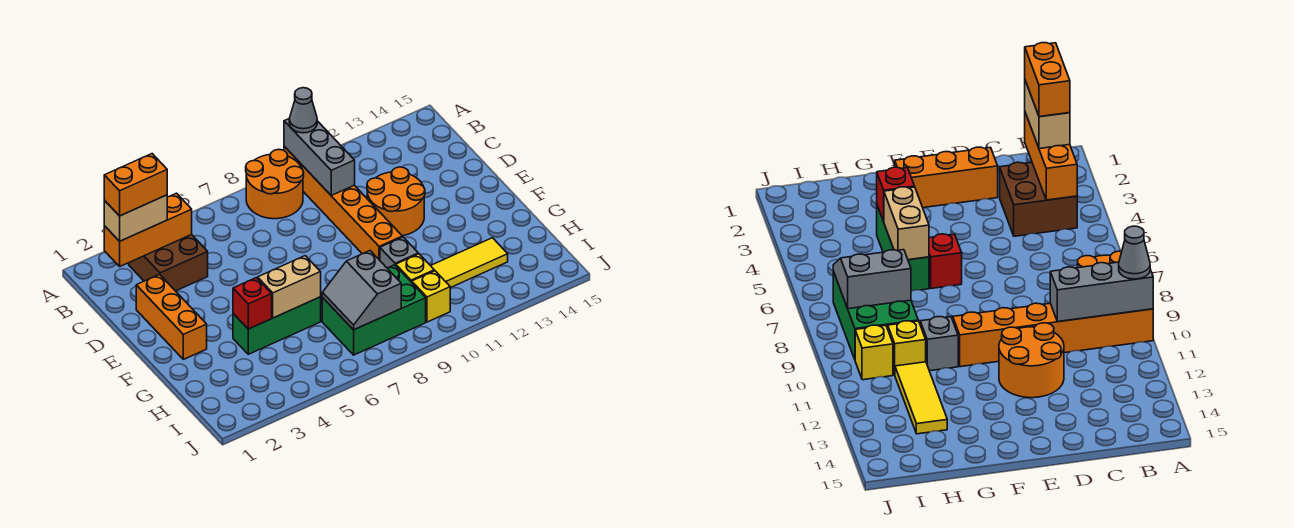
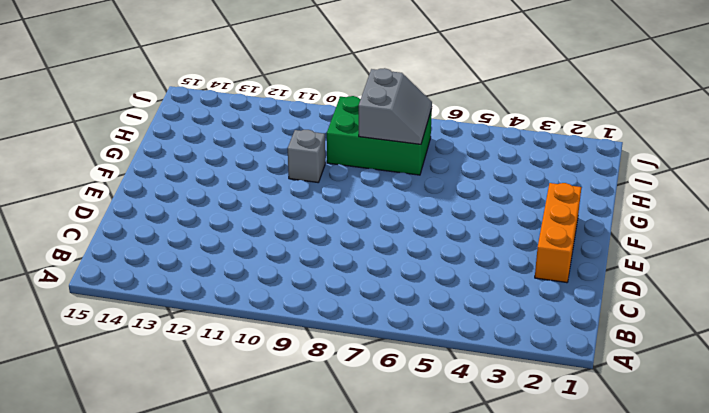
none -> orange 2x2 round brick [246,149,304,219]
none -> orange 1x6 brick [284,146,402,260]
none -> brown 2x2 brick [129,234,208,291]

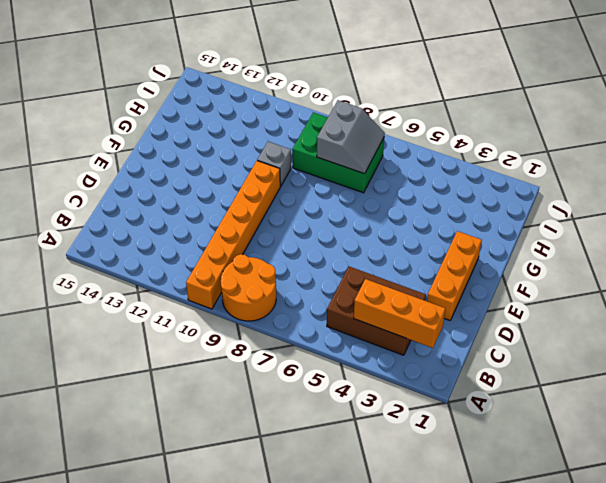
brown 2x3 brick [327,267,426,355] -> brown 2x2 brick [129,234,208,291]
none -> orange 2x2 round brick [367,167,425,236]
none -> red 1x1 brick [929,234,962,289]
none -> green 1x3 brick [233,297,321,354]

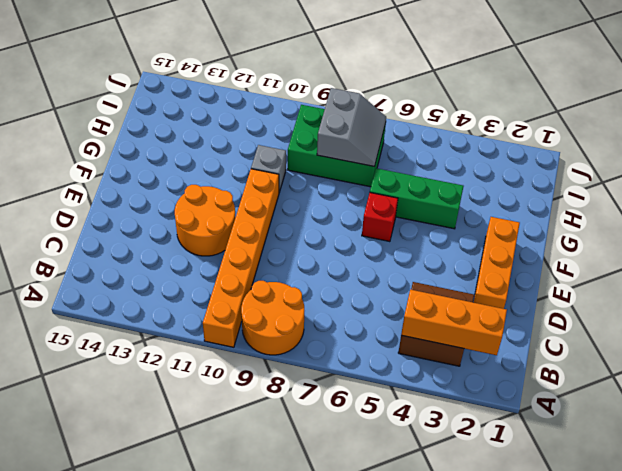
none -> yellow 1x1 brick [396,254,434,283]
none -> yellow 1x3 tile [431,238,508,288]
none -> yellow 1x1 brick [412,271,450,322]

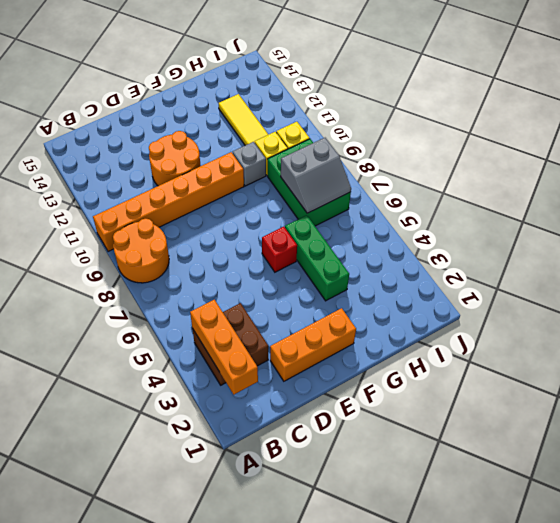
none -> grey 1x3 brick [284,118,355,195]
none -> red 1x1 brick [233,278,272,329]
none -> tan 1x2 brick [258,256,321,318]

